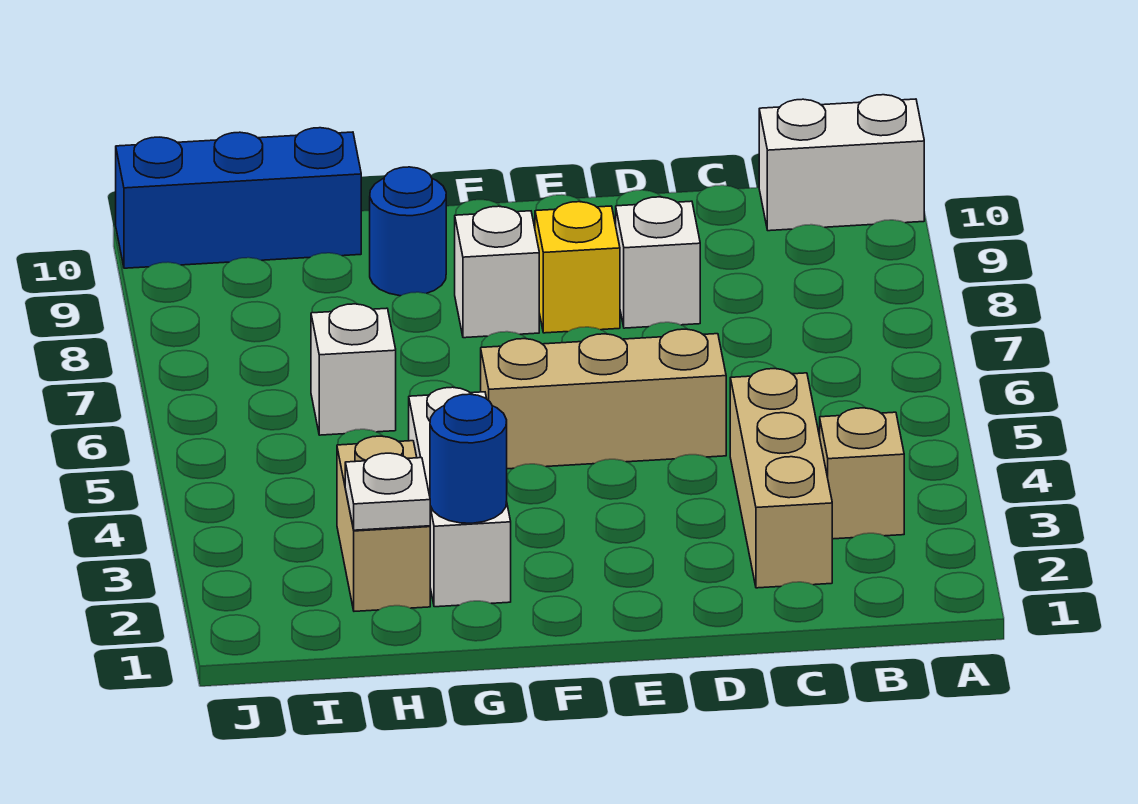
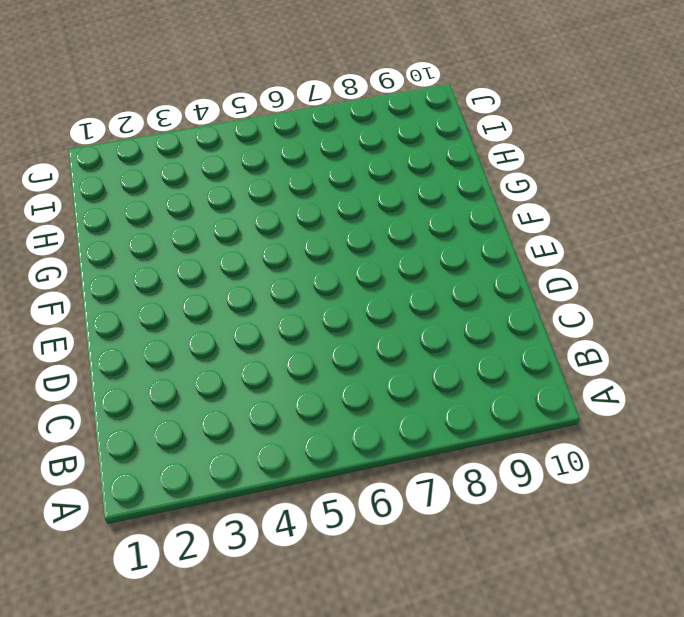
none -> white 1x2 brick [759,95,924,231]
none -> tan 1x1 brick [820,408,904,539]
none -> tan 1x3 brick [730,369,832,588]

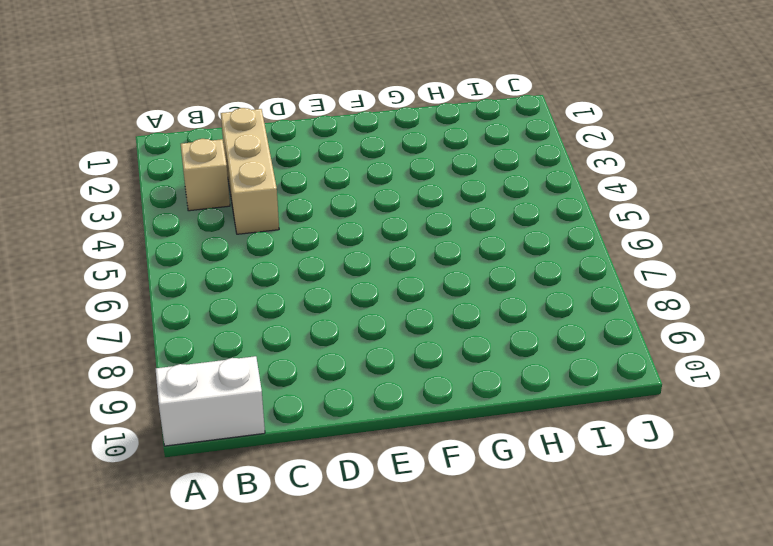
none -> tan 1x3 brick [481,329,726,469]
none -> white 1x1 brick [616,197,700,328]
none -> yellow 1x1 brick [535,202,620,333]

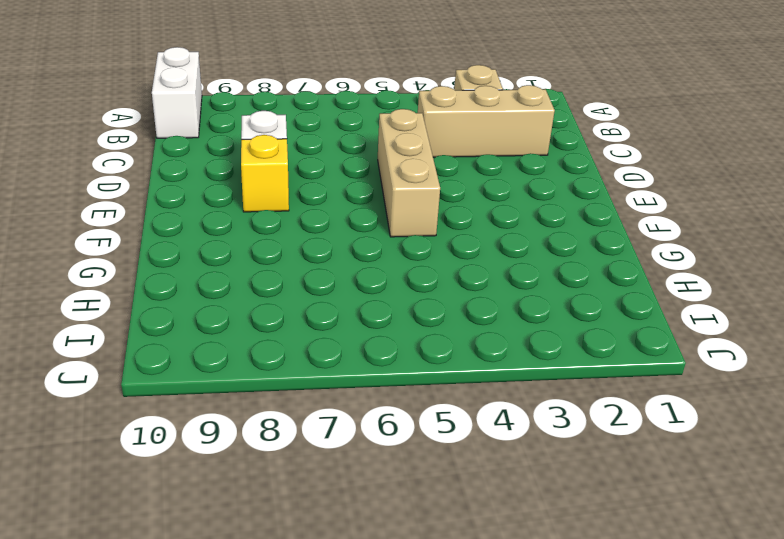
none -> white 1x1 brick [455,206,539,338]
none -> white 1x3 brick [409,387,511,607]
none -> blue 1x1 round brick [370,167,446,296]

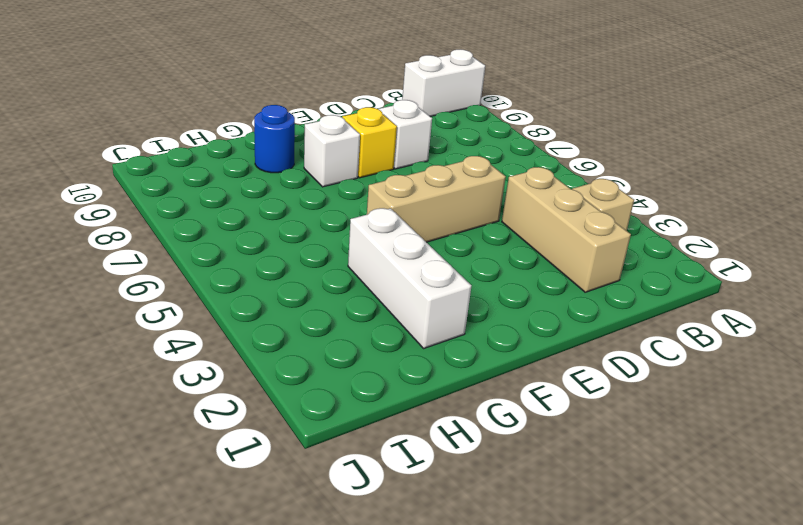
none -> tan 1x2 brick [337,436,430,611]
none -> white 1x1 brick [311,304,396,435]
none -> blue 1x3 brick [116,128,361,268]

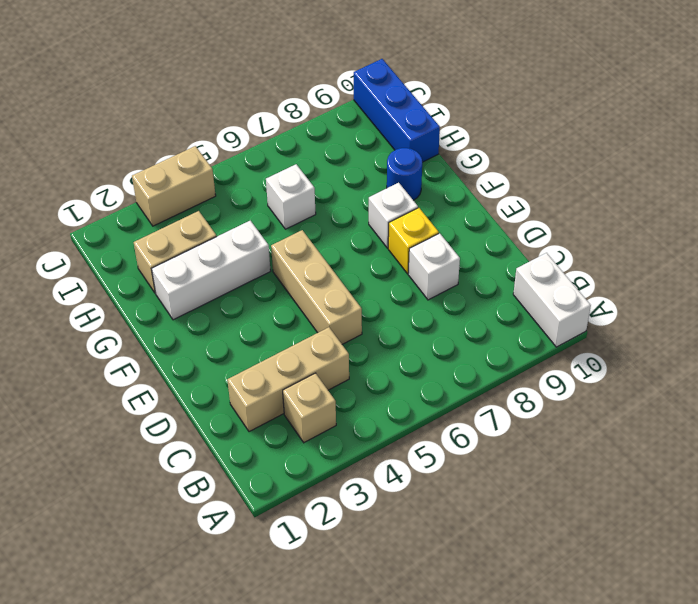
tan 1x2 brick [132,146,216,226] -> none
none -> blue 1x1 round brick [430,394,507,523]
none -> white 1x1 plate [345,453,430,530]

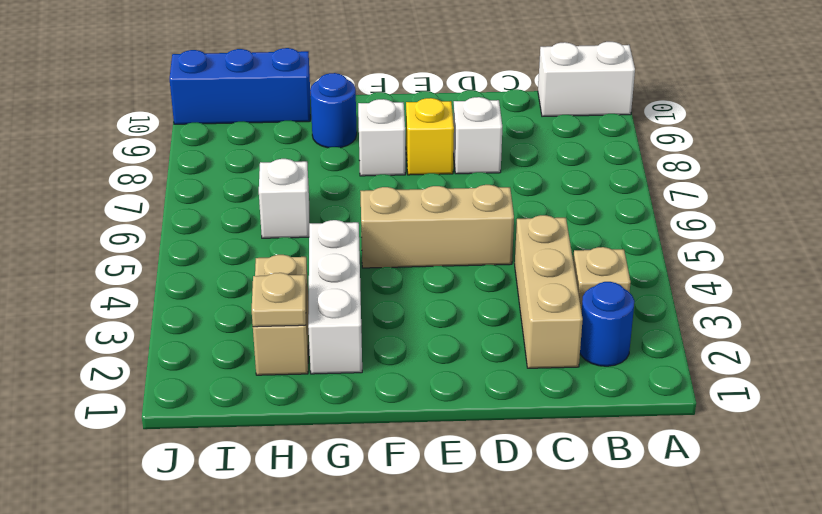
blue 1x1 round brick [580,282,634,366] -> blue 1x1 round brick moved to [430,394,507,523]
tan 1x1 plate [252,273,306,327] -> white 1x1 plate [345,453,430,530]

